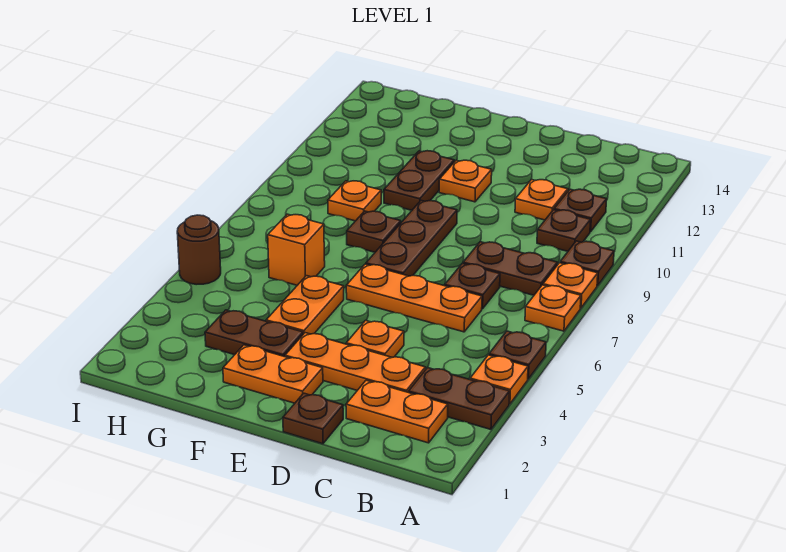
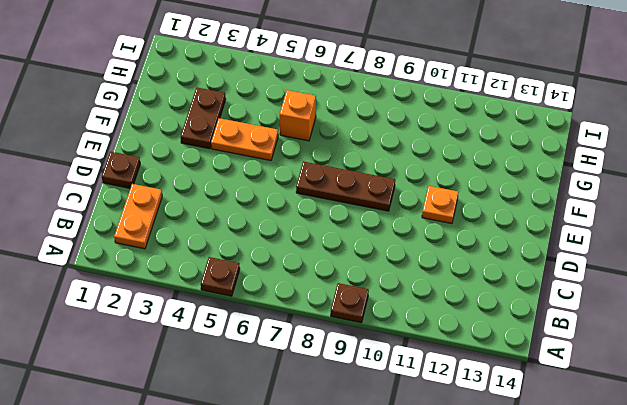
none -> brown 1x2 plate [409,368,510,429]
none -> orange 1x1 plate [470,355,528,404]
none -> orange 1x1 plate [525,285,581,331]

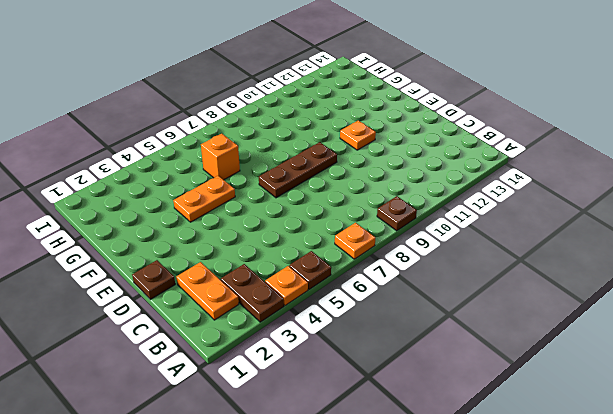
none -> orange 1x1 plate [543,263,598,308]
none -> brown 1x2 plate [463,242,557,295]
none -> brown 1x1 plate [537,210,591,251]

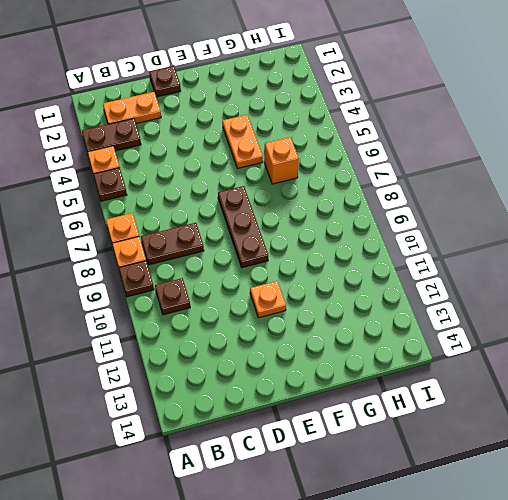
none -> brown 1x1 plate [554,189,607,232]
none -> orange 1x3 plate [285,333,425,392]
none -> orange 1x3 plate [346,264,482,332]

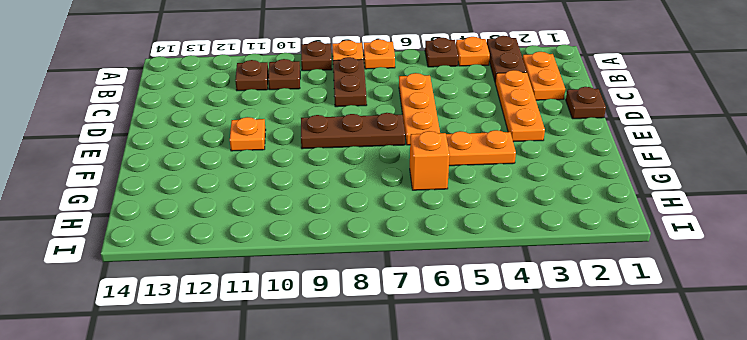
none -> brown 1x1 plate [444,263,500,309]
none -> orange 1x1 plate [515,179,568,220]
none -> orange 1x1 plate [346,320,404,357]

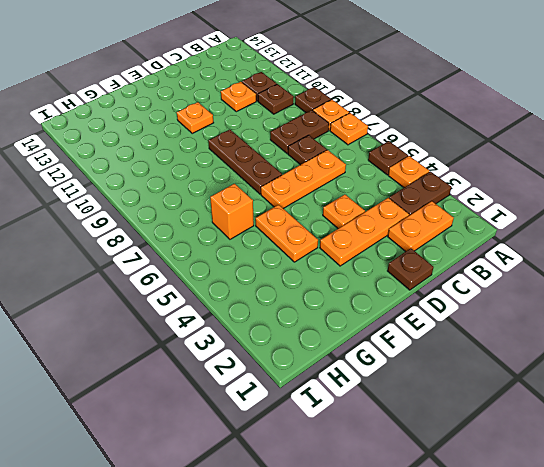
none -> orange 1x2 plate [223,345,323,403]
none -> brown 1x2 plate [205,310,303,357]
none -> brown 1x1 plate [347,211,401,252]

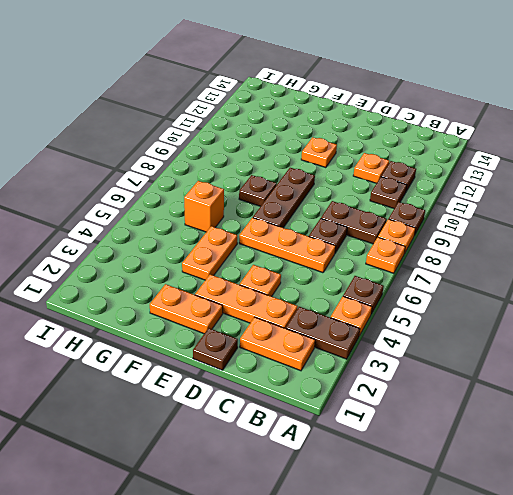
none -> brown 1x2 plate [205,310,303,357]
none -> brown 1x2 plate [384,151,454,210]
none -> orange 1x1 plate [328,181,381,221]

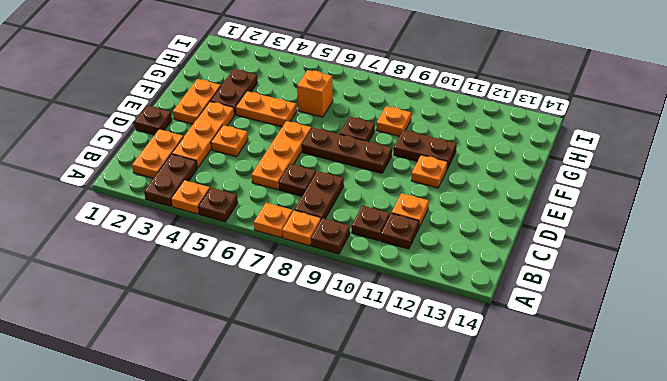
none -> brown 1x1 round brick [177,215,221,285]

